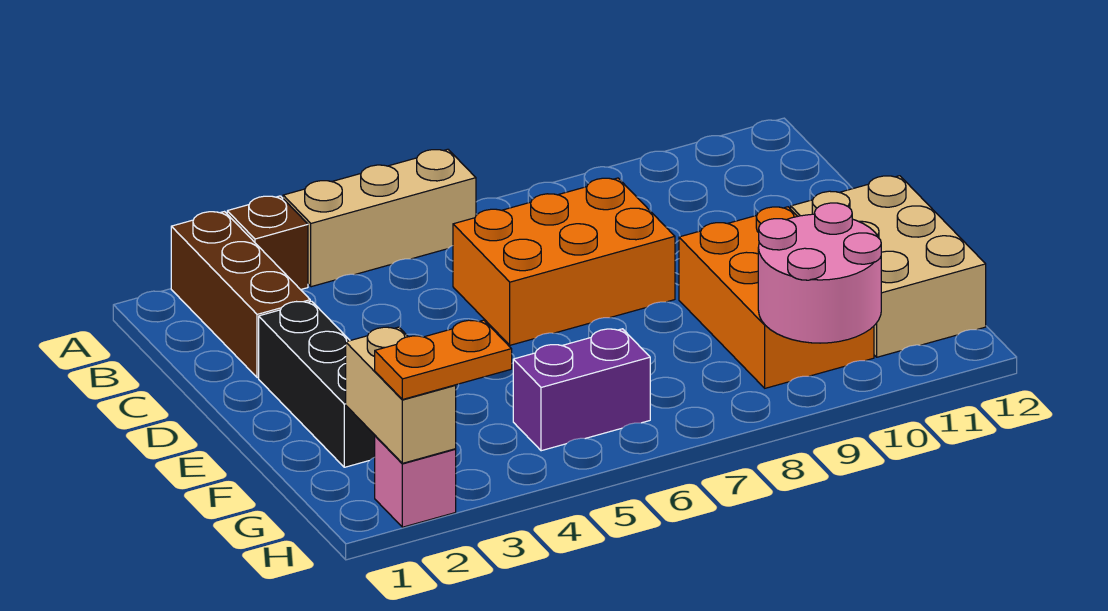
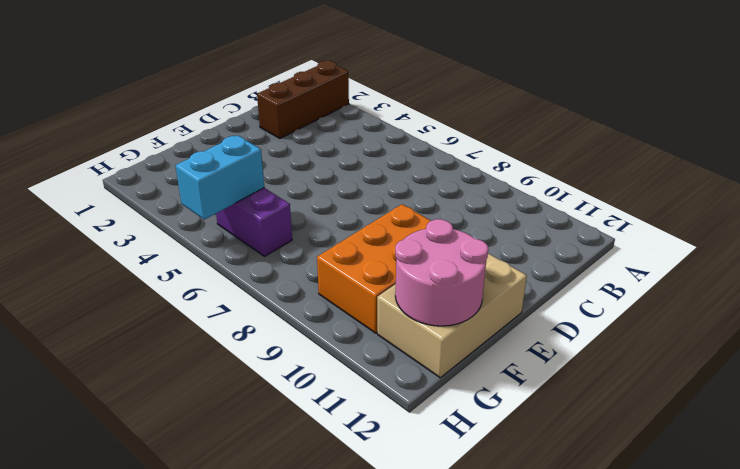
pink 2x2 round brick [395,219,488,326] -> pink 2x2 round brick moved to [758,203,881,343]
cyan 1x2 brick [175,135,264,220] -> none
none -> brown 1x1 brick [227,196,308,290]
none -> tan 1x3 brick [283,149,476,287]
none -> orange 2x3 brick [453,178,675,345]

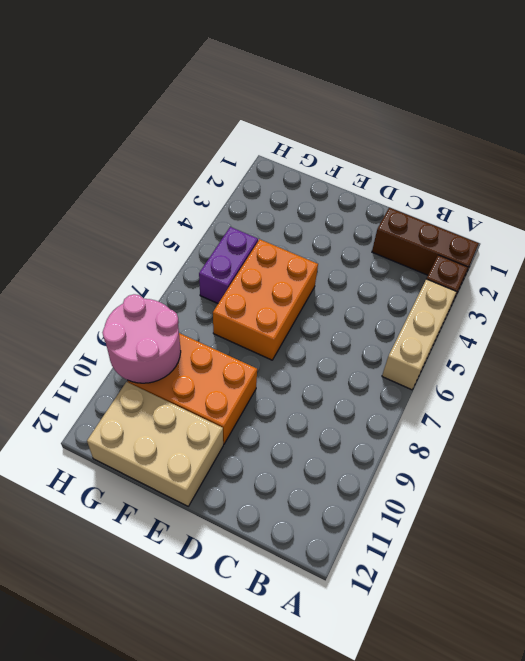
orange 2x3 brick [213,239,318,360] -> orange 2x3 brick moved to [453,178,675,345]
none -> black 1x3 brick [259,301,375,467]
none -> pink 1x1 brick [375,436,456,527]
none -> tan 1x2 brick [346,327,456,463]

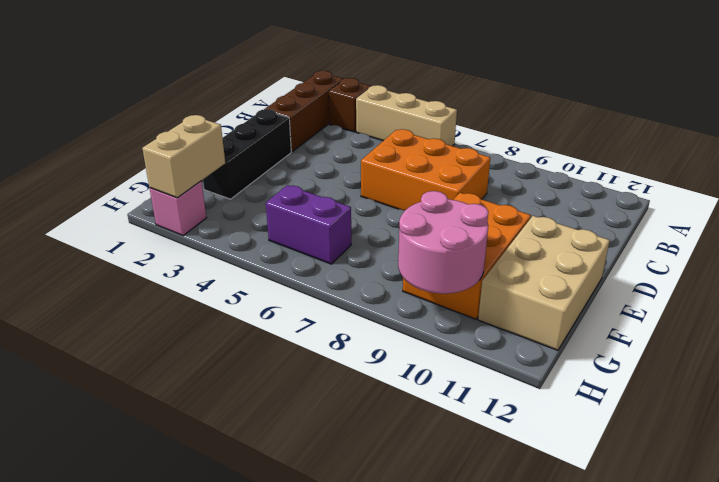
none -> orange 1x2 plate [375,320,512,400]

